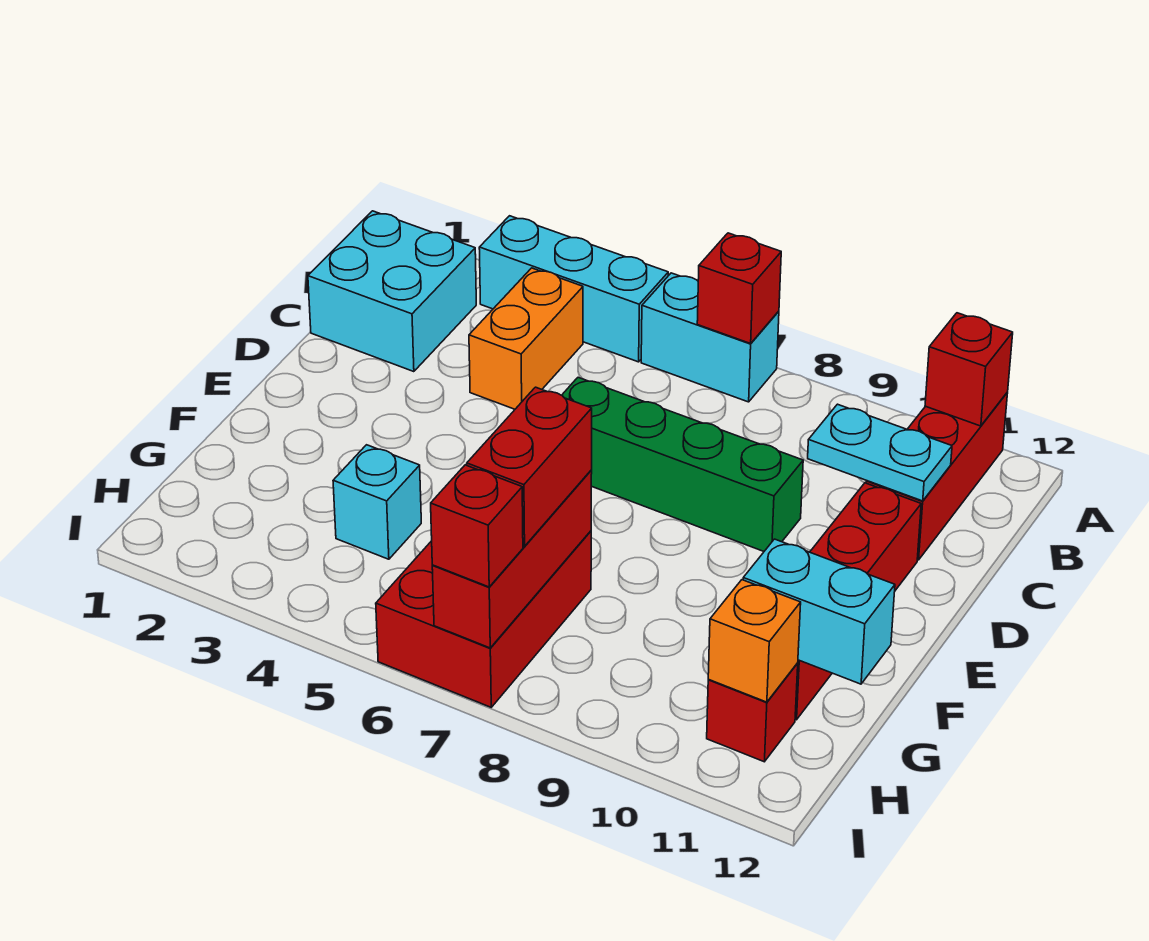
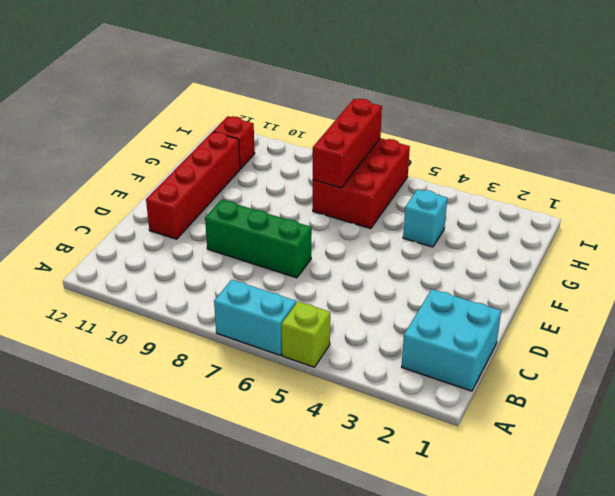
lime 1x1 brick [282,301,330,367] -> cyan 1x3 brick [479,216,668,362]
green 1x3 brick [205,200,312,278] -> green 1x4 brick [562,377,803,551]
none -> red 1x3 brick [866,392,1008,560]
none -> orange 1x2 brick [469,268,583,409]
none -> red 1x1 brick [697,233,781,344]

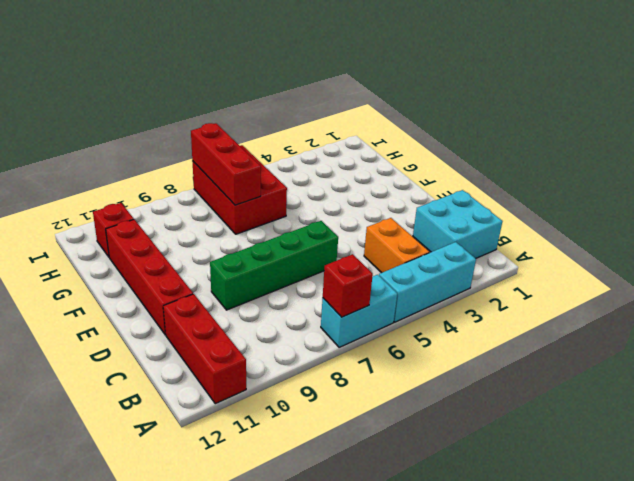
none -> cyan 1x1 brick [333,445,421,559]
none -> red 1x1 brick [925,313,1013,426]
none -> cyan 1x2 plate [808,404,952,501]

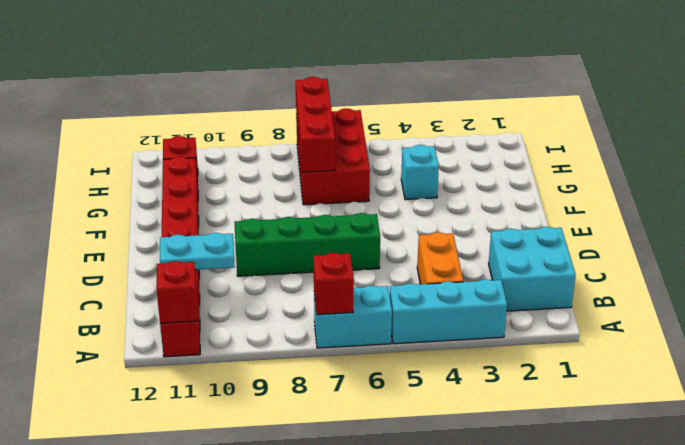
none -> cyan 1x2 brick [743,539,895,684]
none -> orange 1x1 brick [708,580,801,702]
none -> red 1x2 brick [467,387,592,546]

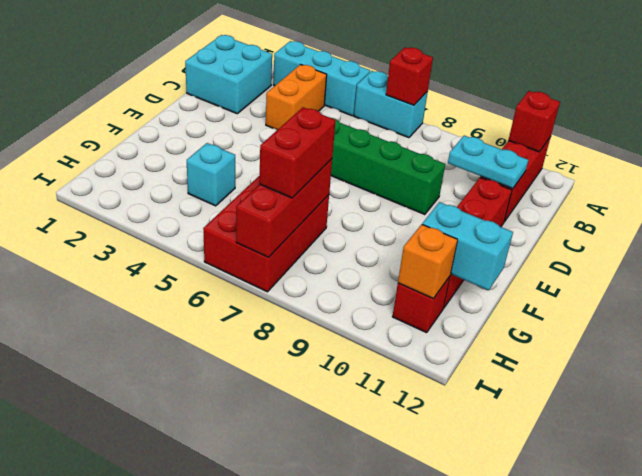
none -> red 1x1 brick [431,465,523,587]

